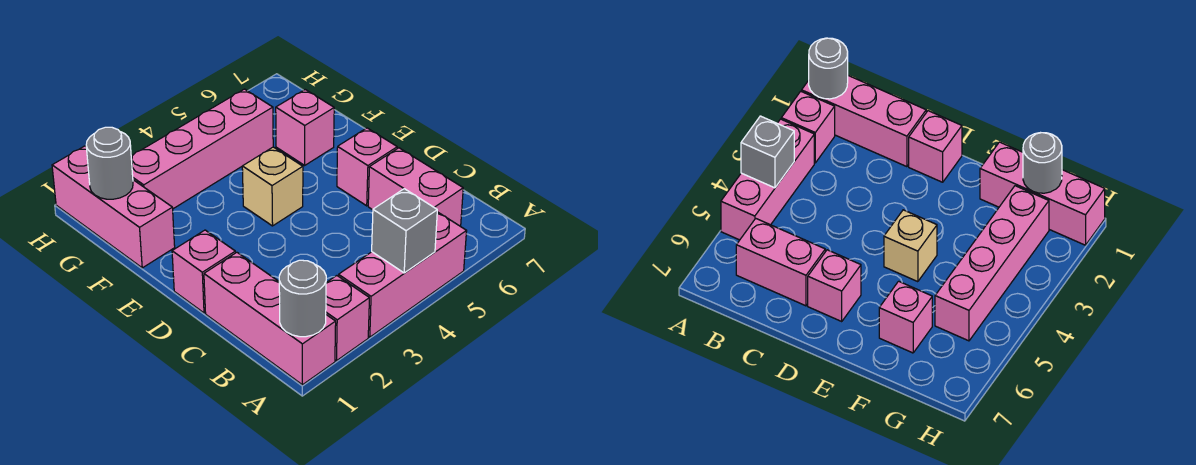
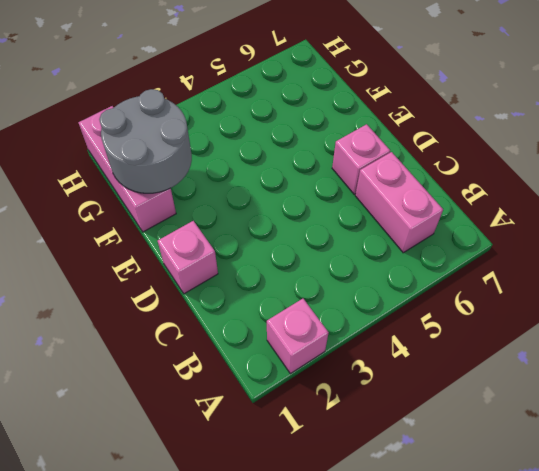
grey 2x2 round brick [99,89,192,193] -> grey 1x1 round brick [86,127,133,199]
none -> pink 1x3 brick [204,252,336,385]
none -> pink 1x3 brick [338,212,467,337]
none -> tan 1x1 brick [242,147,303,226]

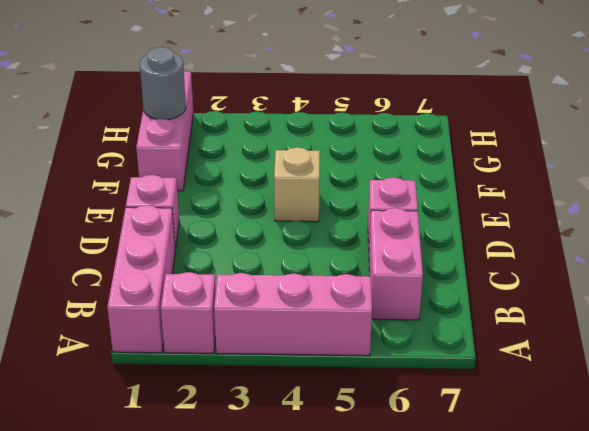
none -> pink 1x1 brick [276,90,334,165]
none -> pink 1x4 brick [131,89,273,209]
none -> grey 1x1 round brick [279,260,326,337]

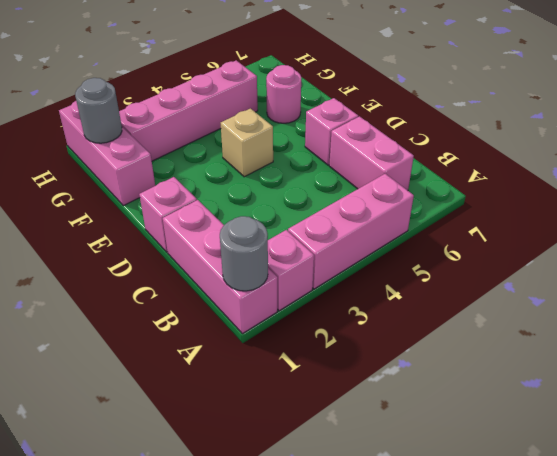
pink 1x1 round brick [266,65,301,123] -> pink 1x1 brick [276,90,334,165]
none -> grey 1x1 brick [372,189,437,273]

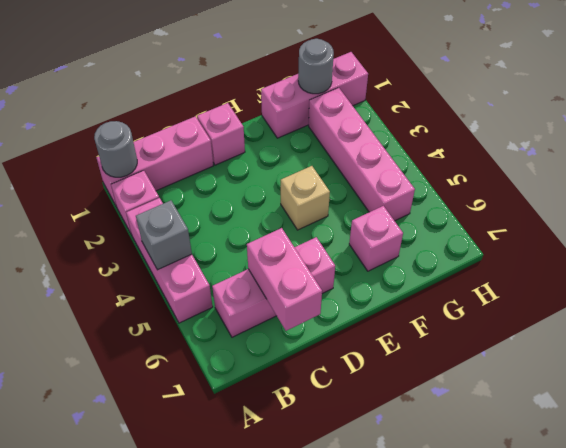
pink 1x2 brick [247,228,322,331] -> none

